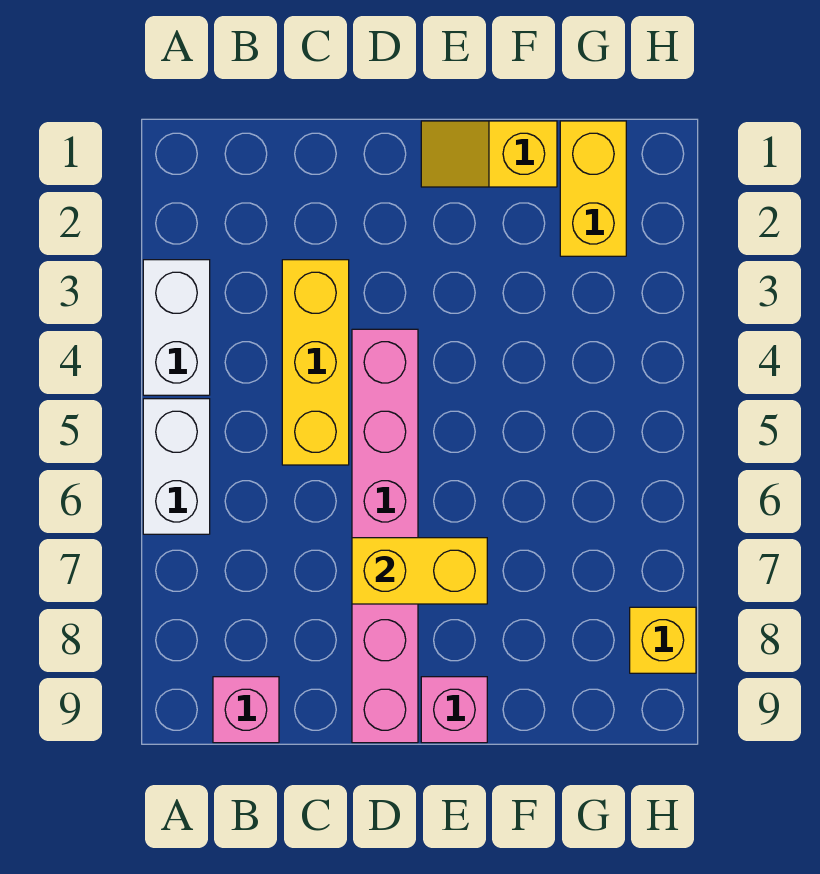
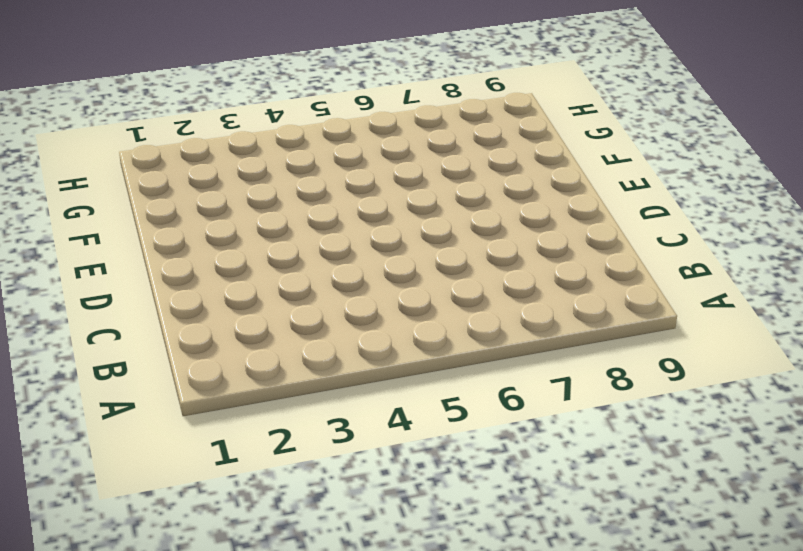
none -> white 1x2 brick [143,260,210,395]
none -> white 1x2 brick [143,399,210,534]

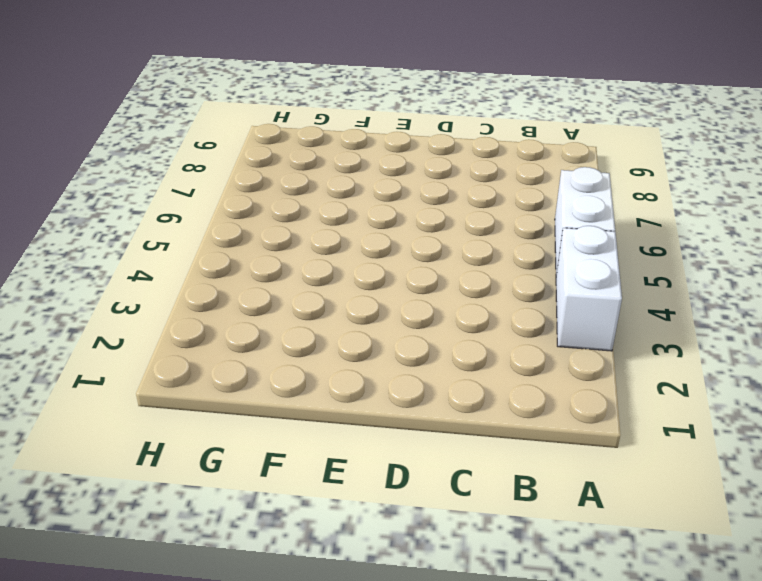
none -> pink 1x1 brick [213,677,279,743]
none -> yellow 1x3 brick [282,260,349,465]

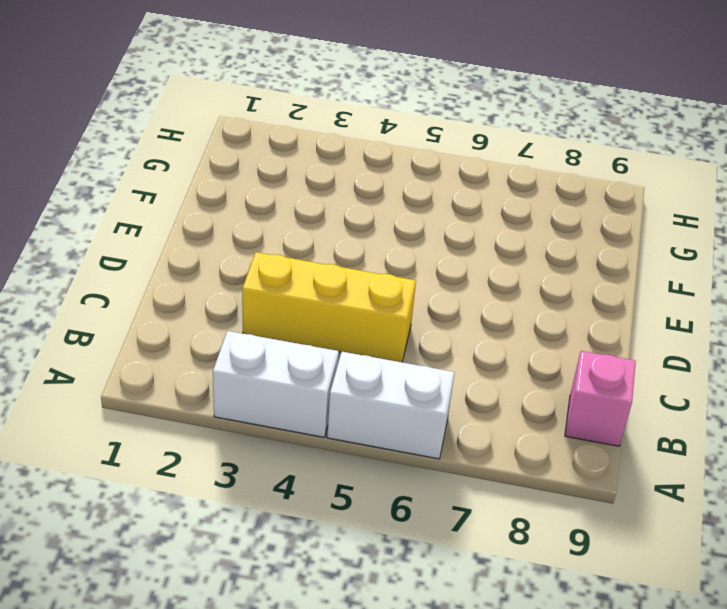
none -> pink 1x6 brick [352,329,418,743]
none -> yellow 1x2 slope [421,121,557,187]

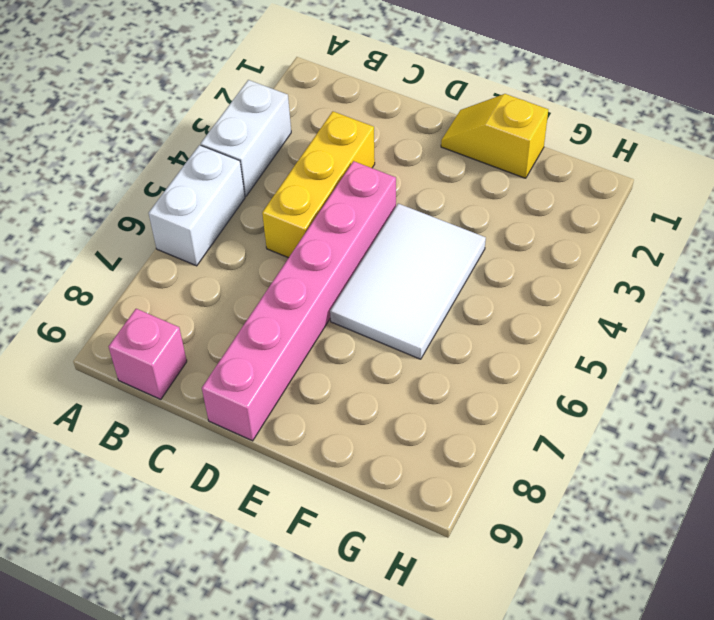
white 2x3 tile [330,204,486,359] -> none
none -> pink 1x1 brick [421,677,487,743]
none -> yellow 1x2 brick [560,121,626,256]

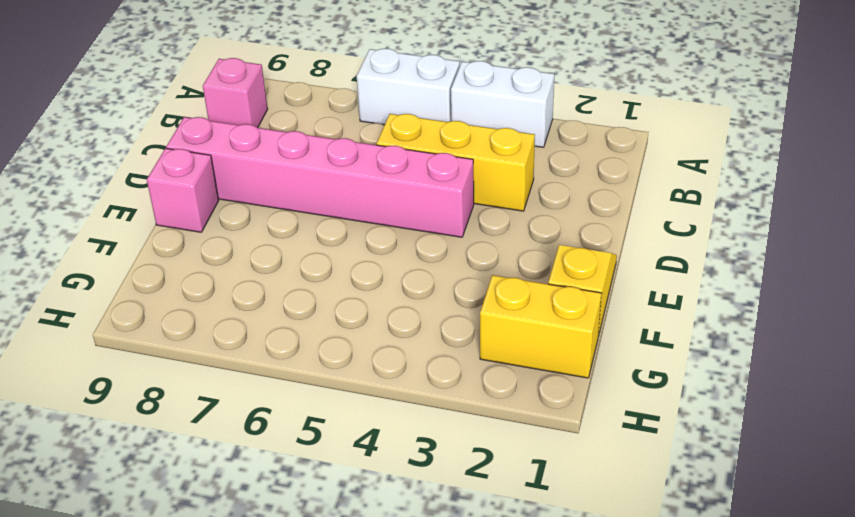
none -> yellow 1x1 brick [630,607,696,673]
none -> yellow 1x2 brick [352,538,487,604]

